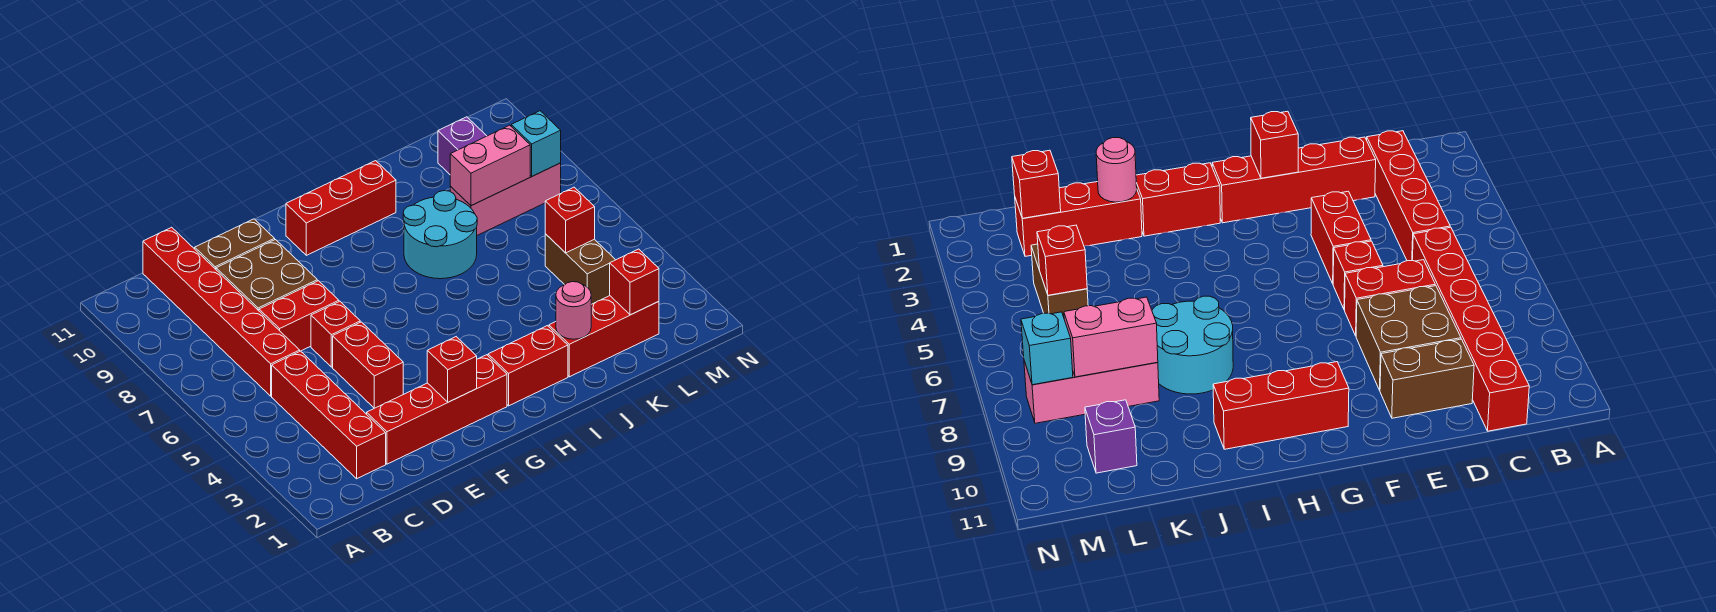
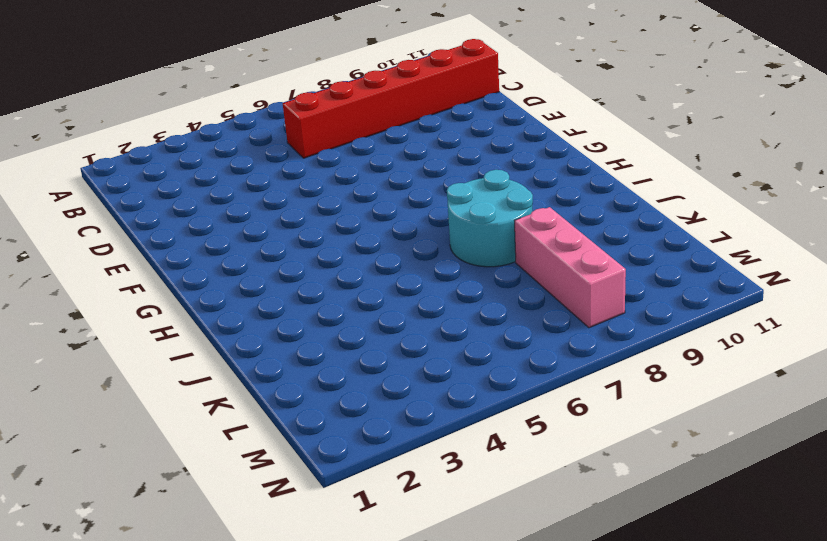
none -> red 1x4 brick [272,351,386,479]
none -> red 1x4 brick [367,355,507,464]
none -> red 1x2 brick [259,281,339,351]

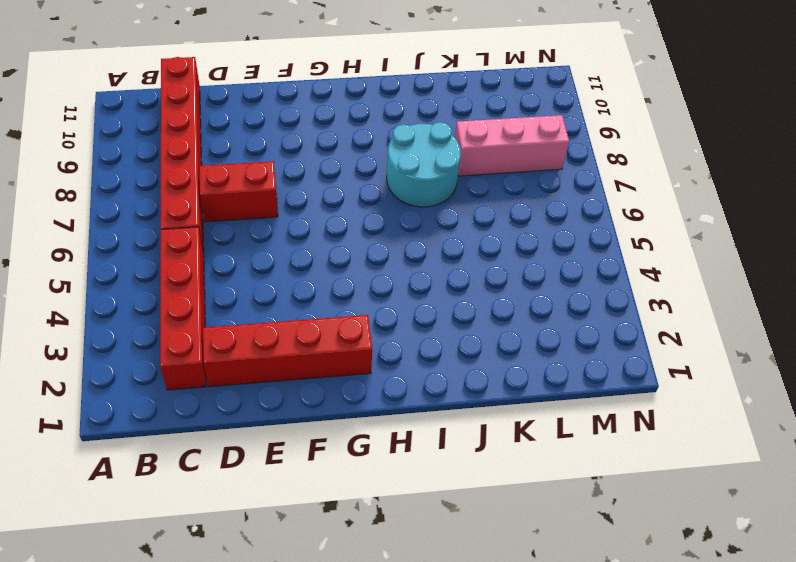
none -> brown 2x2 brick [216,240,317,311]
none -> brown 1x2 brick [195,219,275,269]
none -> red 1x2 brick [333,322,403,408]

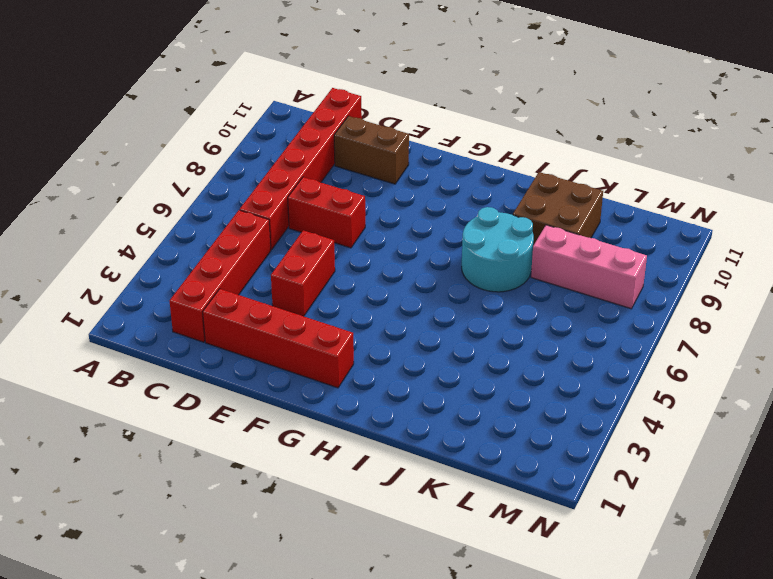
brown 2x2 brick [513,172,603,245] -> brown 2x2 brick moved to [216,240,317,311]
none -> red 1x1 brick [311,301,360,367]
none -> red 1x3 brick [286,161,396,255]
none -> red 1x2 brick [488,326,568,406]

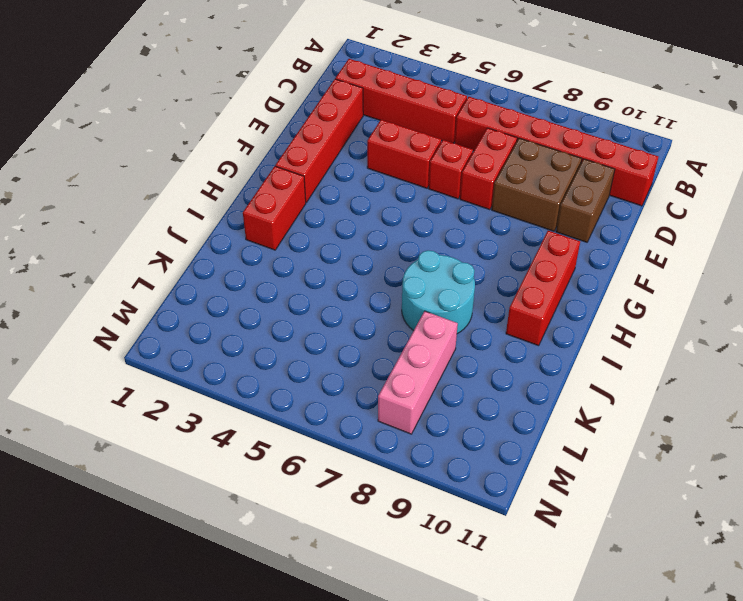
none -> red 1x3 brick [549,296,659,377]
none -> brown 1x2 brick [545,234,615,304]
none -> purple 1x1 brick [438,117,486,174]

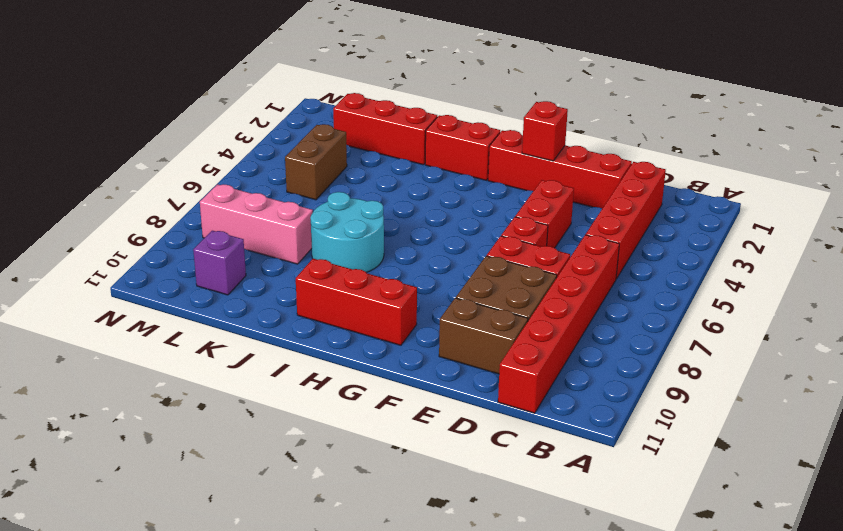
none -> pink 1x1 round brick [556,282,591,339]
none -> pink 1x2 brick [450,125,530,206]
none -> red 1x1 brick [610,249,659,315]

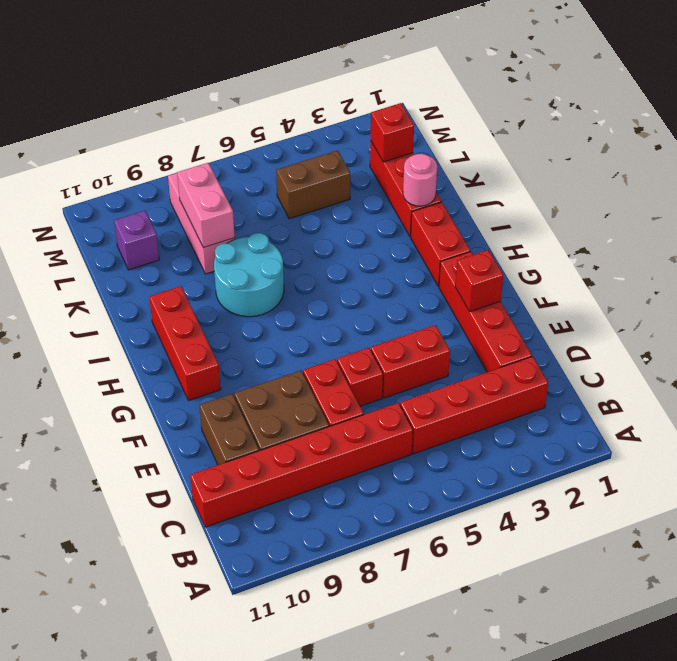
none -> red 1x1 brick [545,187,595,253]
none -> cyan 1x1 brick [511,111,561,176]

